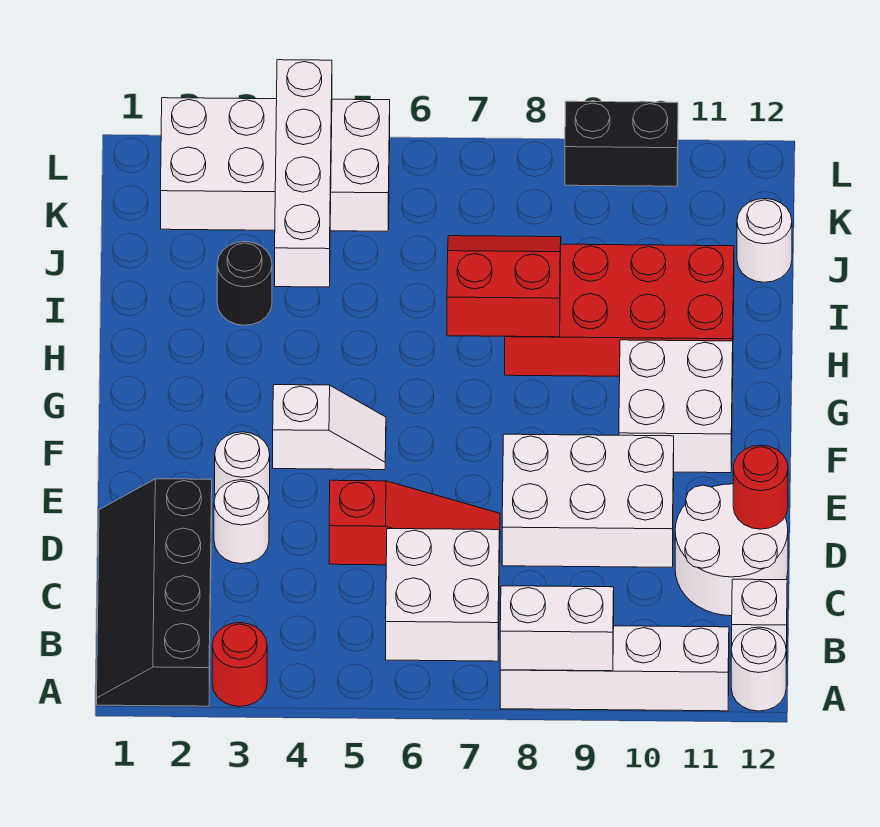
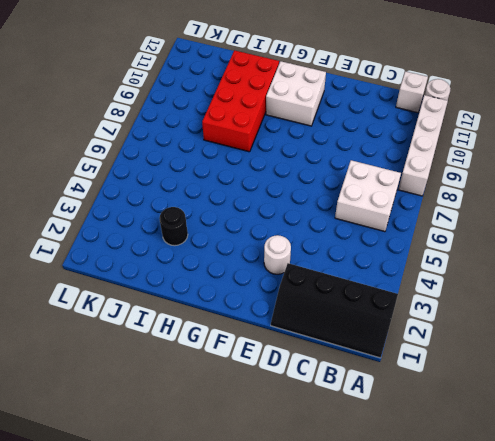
none -> red 1x1 round brick [212,623,267,707]
none -> white 2x2 round brick [675,484,788,616]
none -> white 1x1 round brick [214,480,269,564]

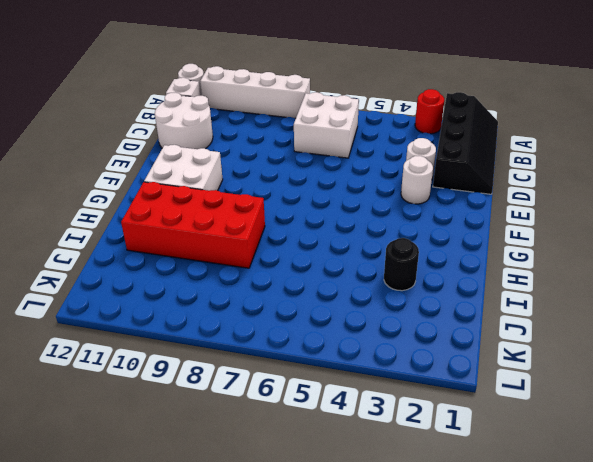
none -> red 1x3 slope [329,480,500,565]
none -> white 2x3 brick [502,434,674,567]
none -> white 1x2 slope [273,385,386,470]

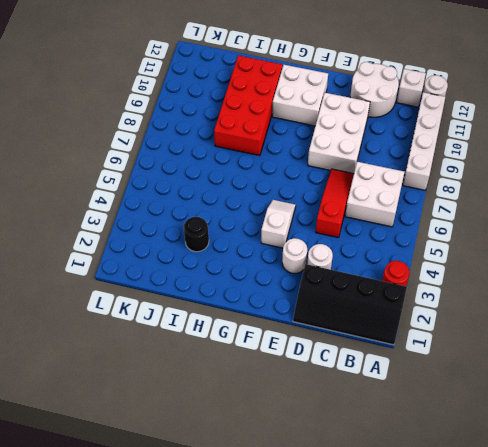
none -> white 1x1 round brick [737,198,792,282]
none -> white 2x4 brick [161,98,390,231]
none -> black 1x2 brick [565,101,678,186]

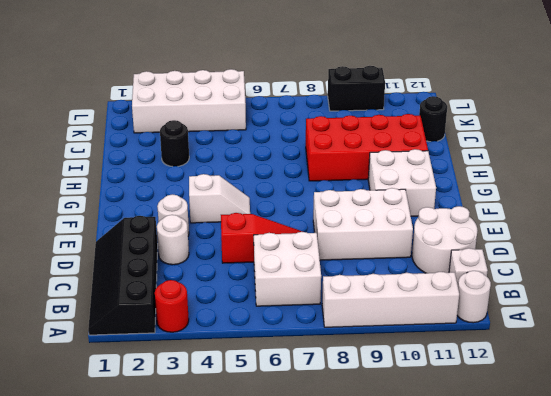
black 1x1 round brick [419,96,447,142] -> white 1x1 round brick [737,198,792,282]
none -> white 1x2 brick [500,586,614,671]
none -> red 1x1 round brick [733,445,788,529]
none -> red 2x2 slope [447,236,561,337]

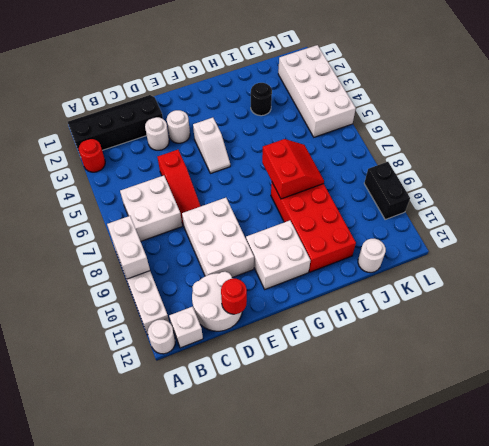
none -> white 1x4 brick [275,60,332,287]

